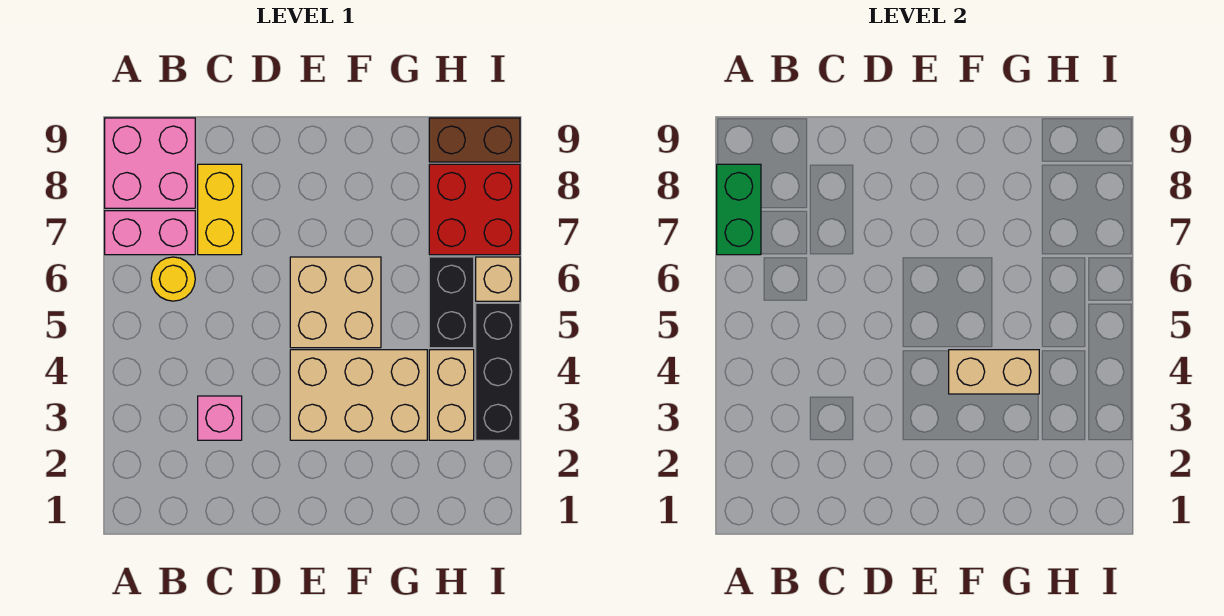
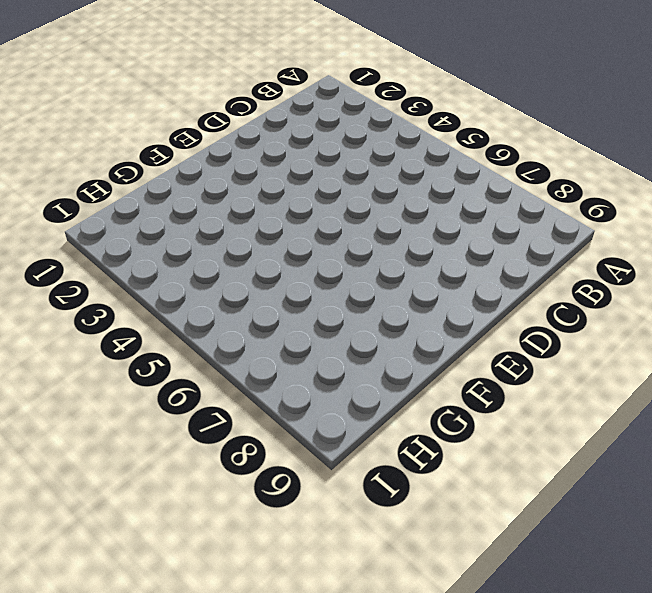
none -> pink 1x2 brick [105,211,195,255]
none -> pink 2x2 brick [105,118,195,208]
none -> yellow 1x1 round brick [151,257,195,301]

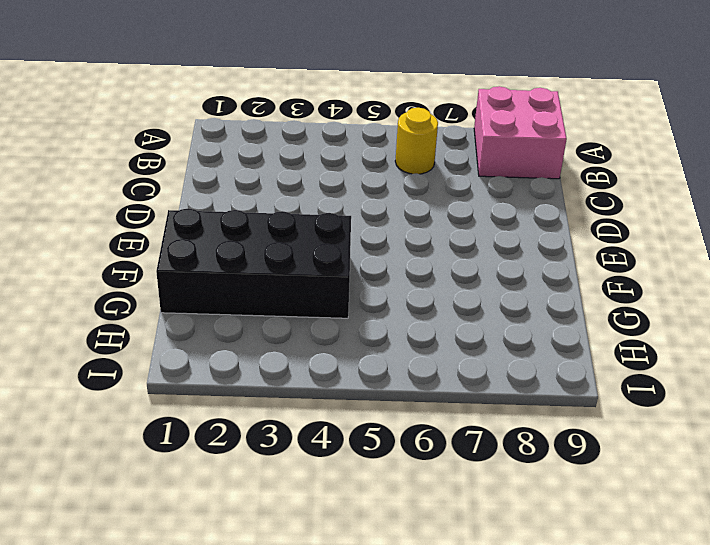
black 2x4 brick [156,208,351,318] -> tan 2x3 brick [290,350,427,440]
none -> pink 1x2 brick [105,211,195,255]
none -> pink 1x1 brick [198,396,242,440]
none -> yellow 1x2 brick [198,164,242,255]

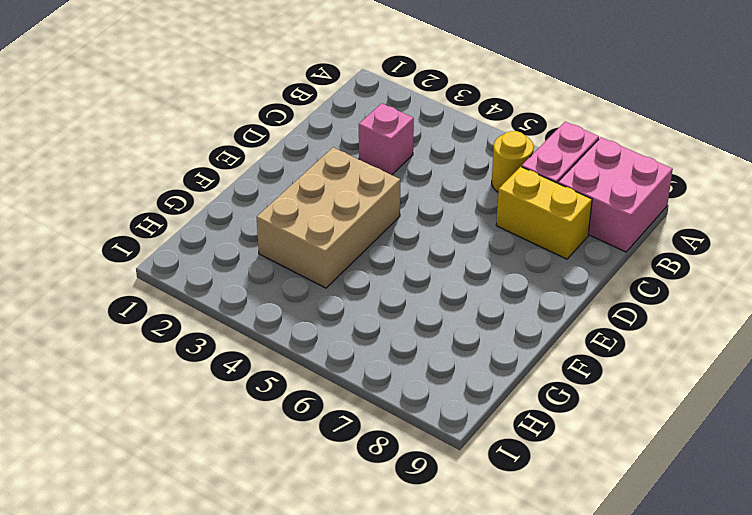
none -> tan 2x2 brick [290,257,381,348]
none -> tan 1x2 brick [429,350,474,440]
none -> black 1x2 brick [429,257,474,348]

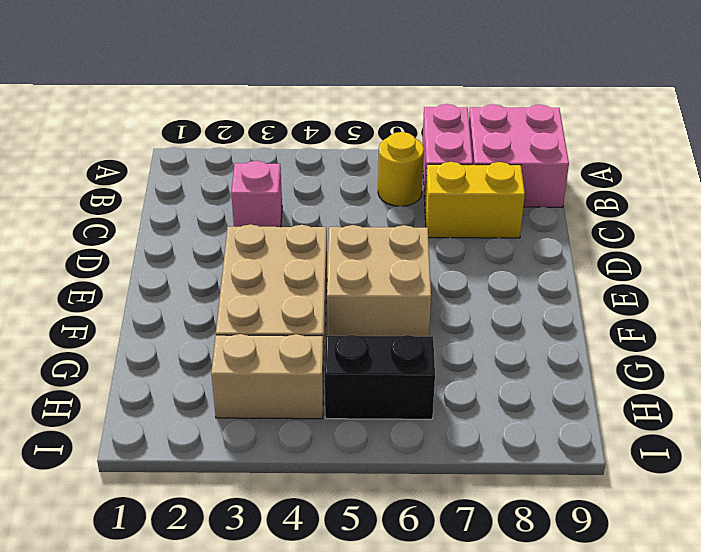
none -> red 2x2 brick [429,164,520,255]
none -> brown 1x2 brick [429,118,520,162]
none -> black 1x3 brick [476,303,520,440]

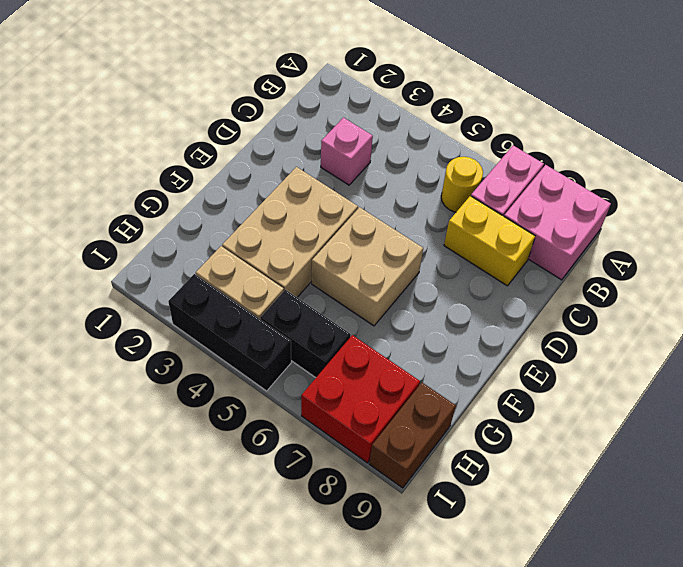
none -> tan 1x1 brick [476,257,520,301]
none -> green 1x2 brick [717,164,761,255]
none -> tan 1x2 brick [949,350,1039,394]

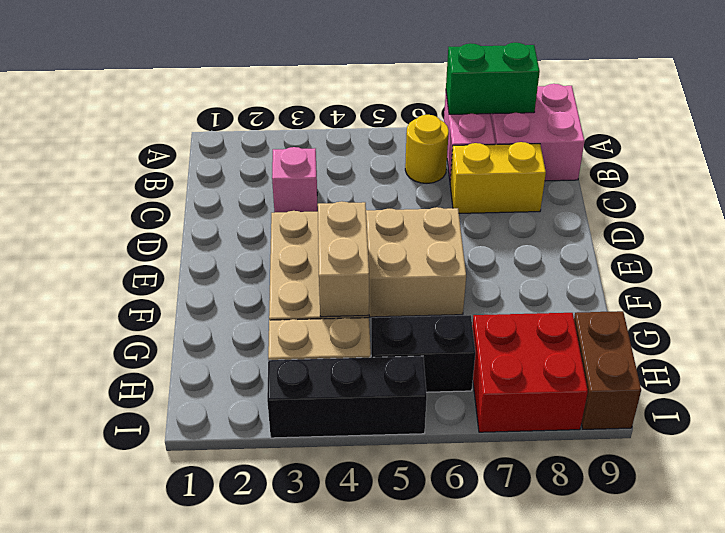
none -> tan 1x1 brick [476,257,520,301]

